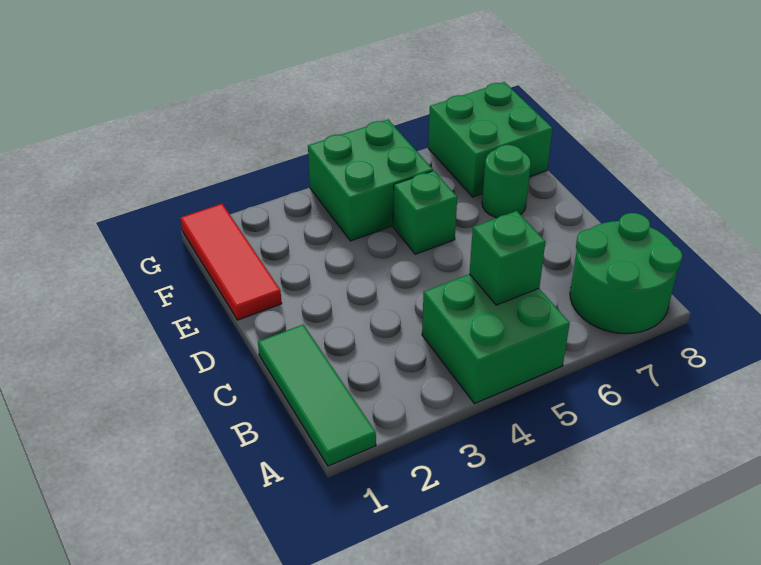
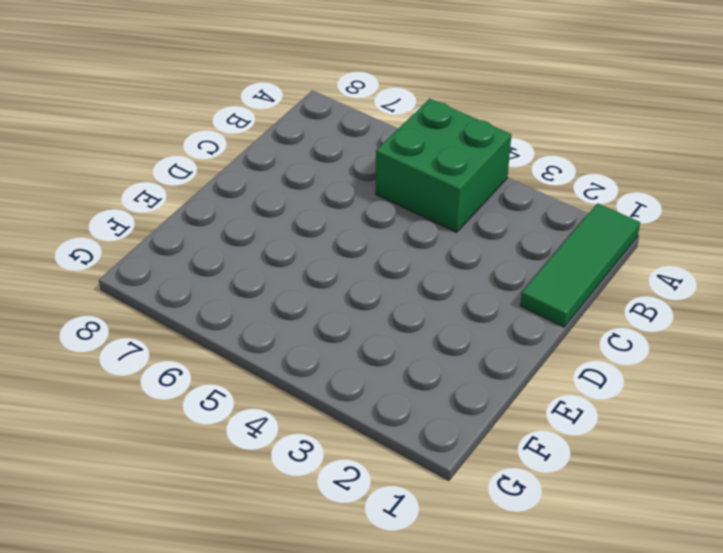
none -> green 2x2 round brick [570,213,682,334]
none -> red 1x3 tile [180,204,282,320]

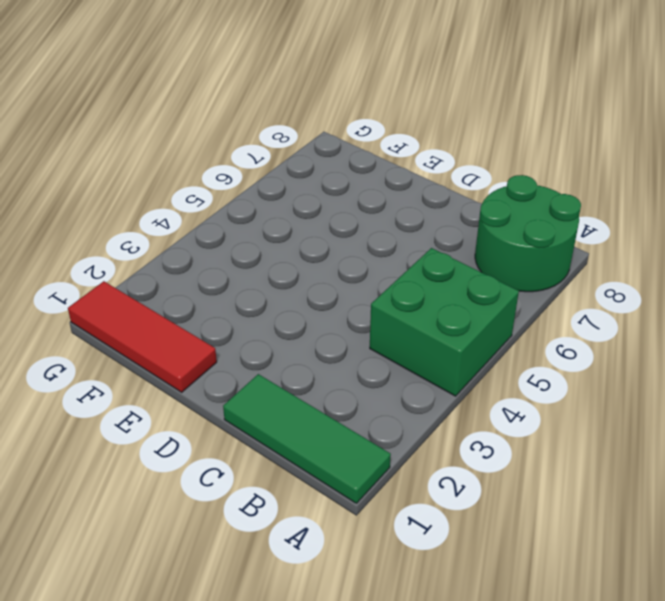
none -> green 1x1 brick [393,171,457,254]
none -> green 1x1 round brick [482,145,531,218]

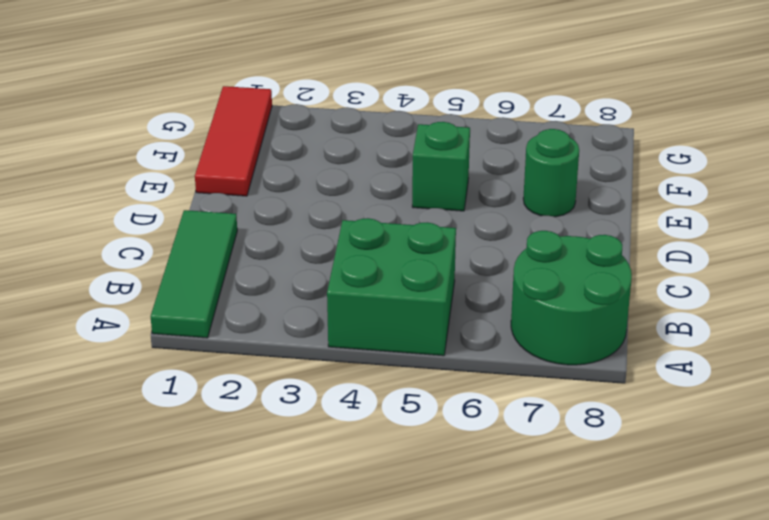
none -> green 2x2 brick [308,120,433,241]
none -> green 2x2 brick [428,82,553,197]

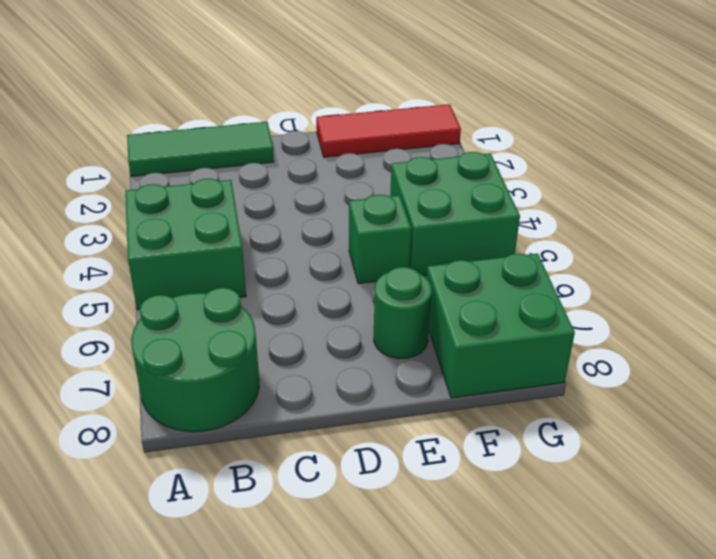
none -> green 1x1 brick [469,211,545,305]

